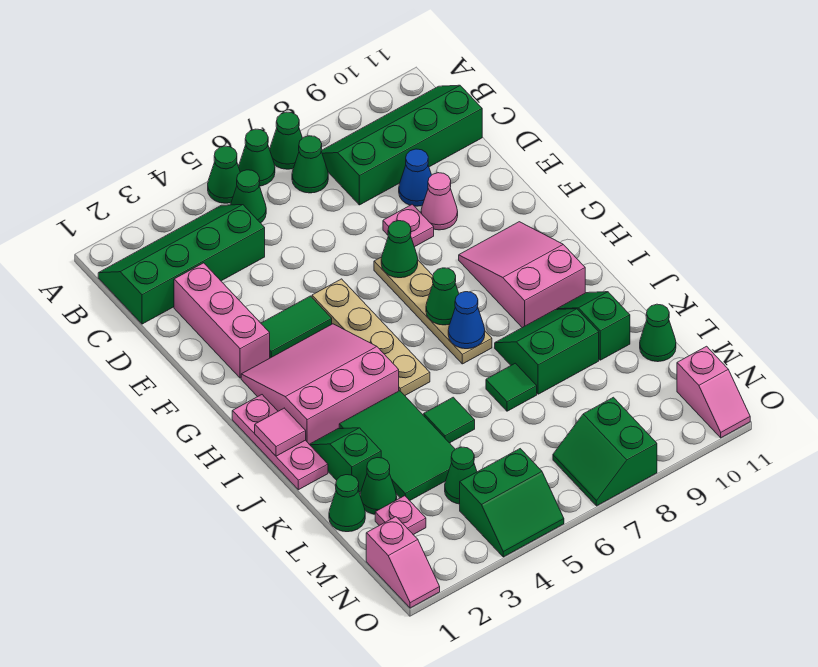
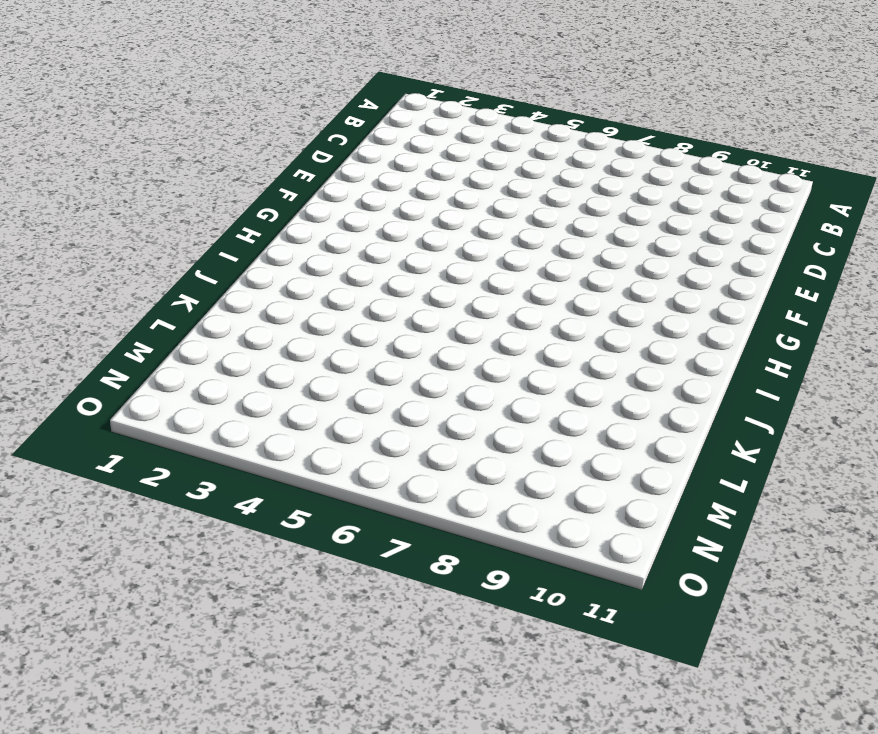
none -> green 1x1 cone [208,146,240,203]
none -> green 1x1 cone [239,129,275,186]
none -> green 1x1 cone [270,112,302,169]
none -> green 2x4 slope [98,205,265,324]

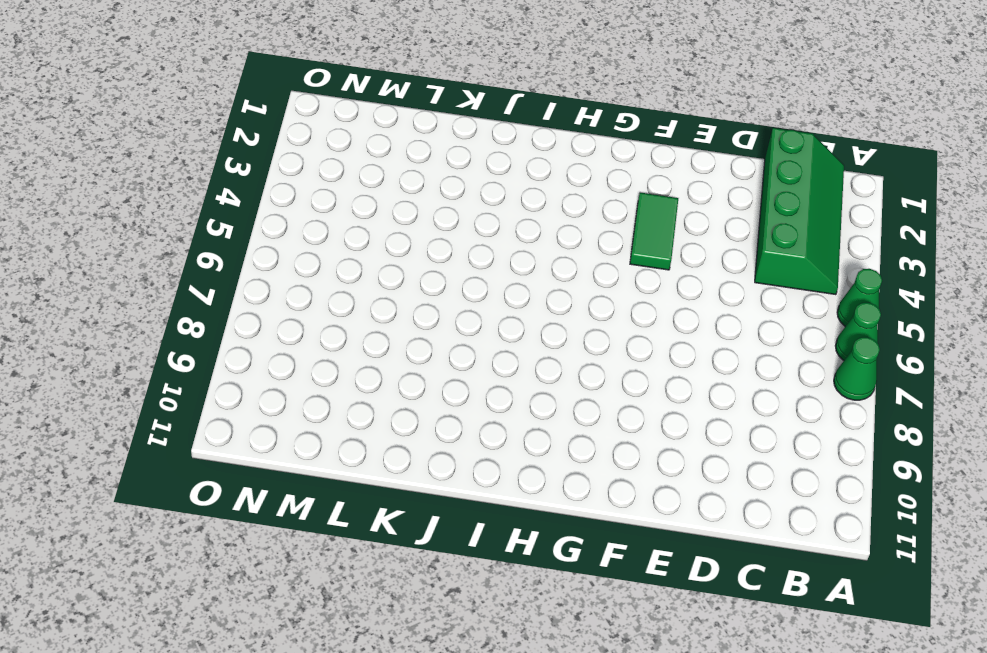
none -> green 1x1 cone [231,170,266,223]
none -> green 1x1 cone [292,136,328,193]
none -> green 2x4 slope [321,85,482,205]
none -> pink 1x3 brick [174,263,270,378]

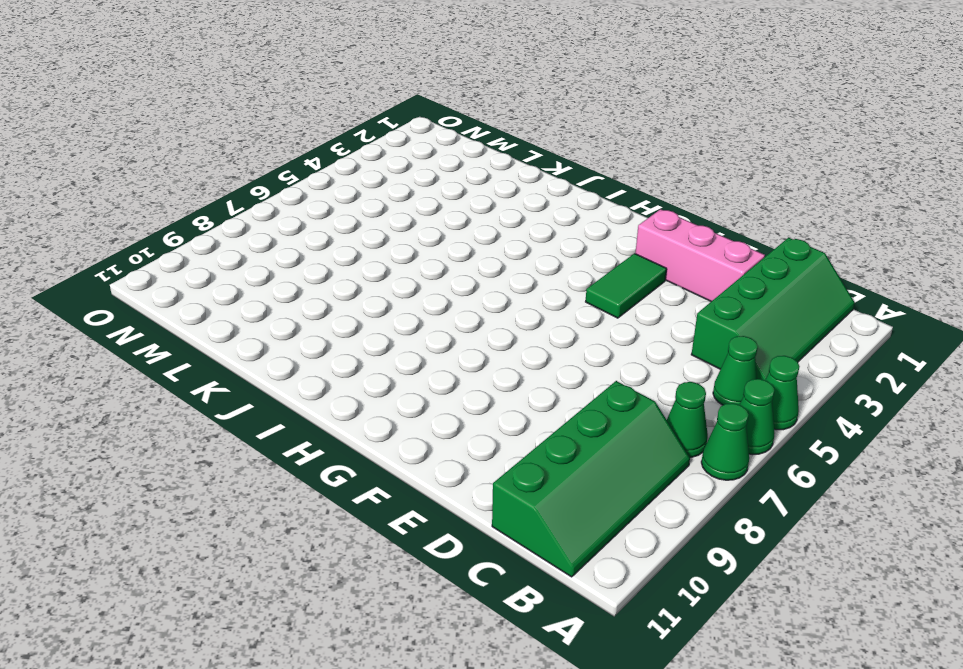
none -> blue 1x1 cone [399,149,431,206]
none -> pink 1x1 plate [383,204,434,247]
none -> pink 1x1 cone [421,173,458,230]
none -> tan 1x4 plate [312,279,430,395]

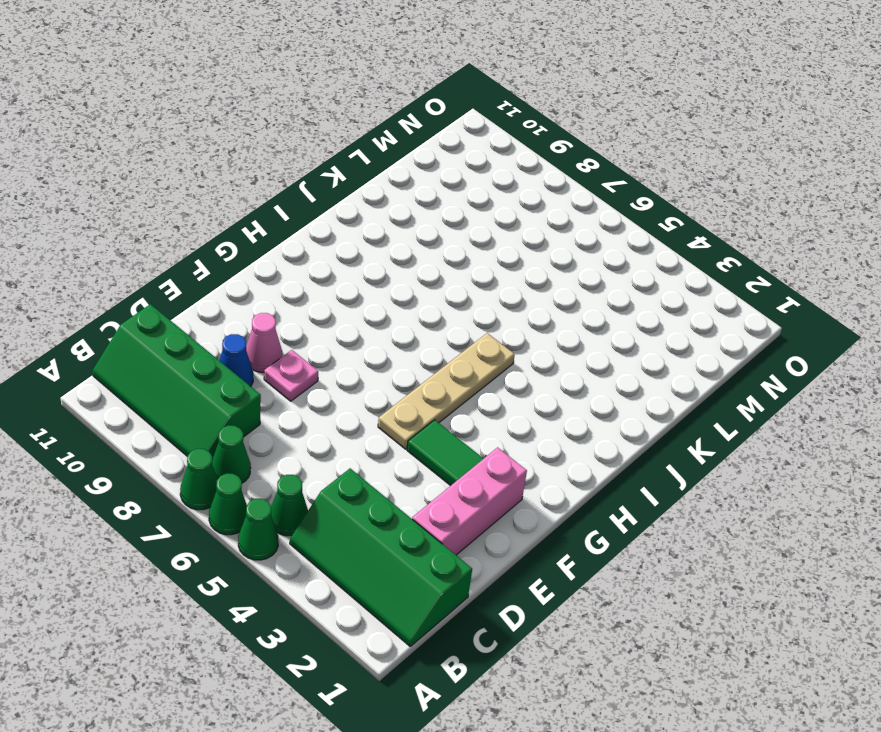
none -> tan 1x4 plate [374,257,492,364]
none -> pink 3x3 slope [241,324,399,444]
none -> pink 2x3 slope [459,222,585,328]
none -> pink 1x3 plate [232,395,328,490]

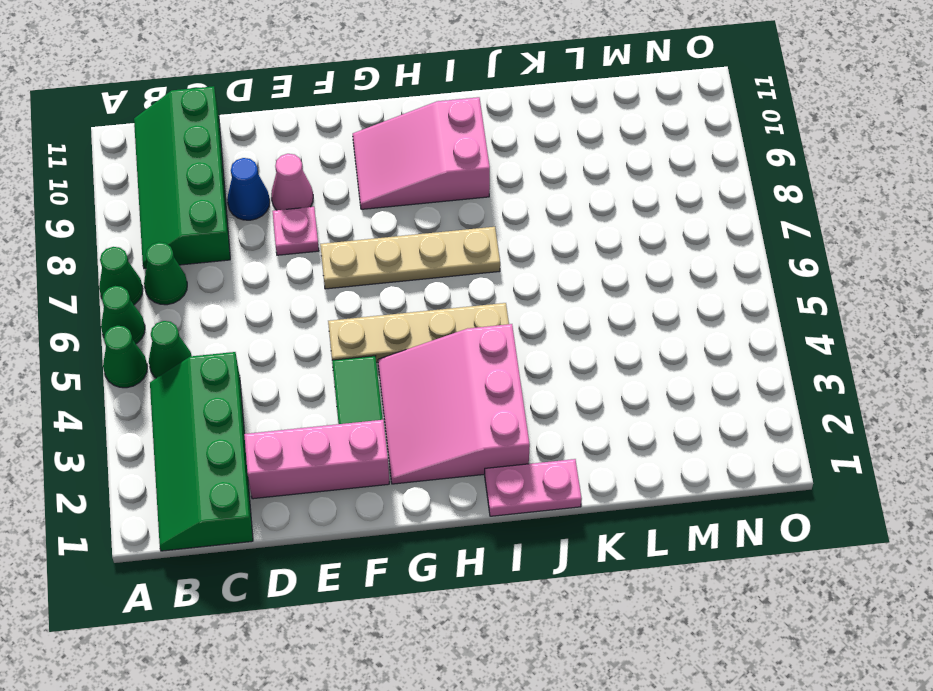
pink 1x2 plate [485,459,582,516] -> pink 1x3 plate [232,395,328,490]
none -> green 1x2 slope [309,428,381,492]
none -> green 2x3 tile [339,391,455,501]
none -> green 2x2 slope [495,309,599,394]
none -> green 1x2 slope [557,292,630,360]

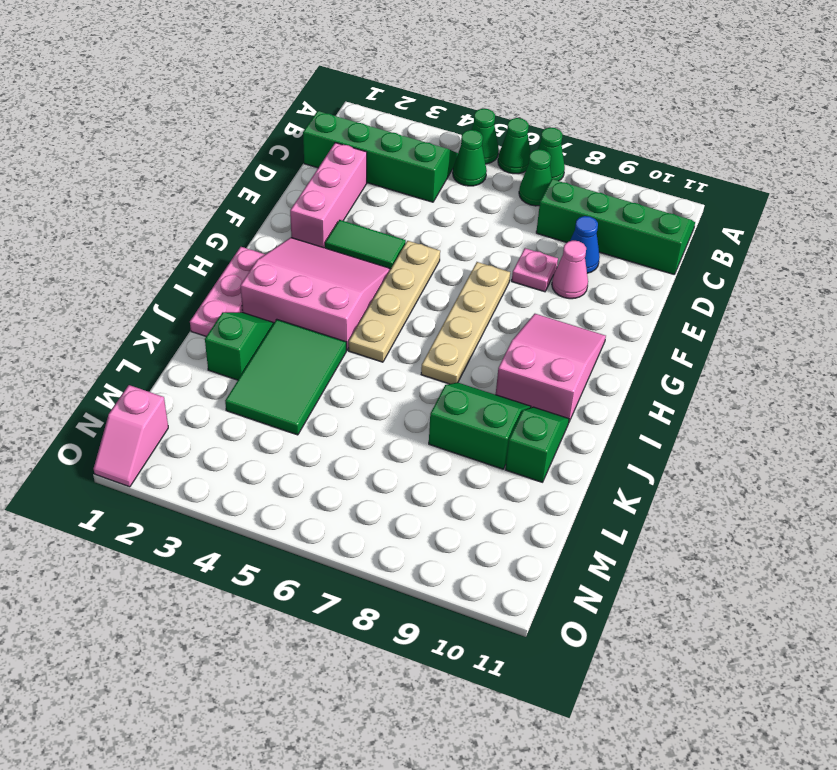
none -> green 1x1 tile [424,397,475,443]
none -> green 1x1 tile [486,363,537,411]
none -> green 1x1 cone [329,475,365,532]
none -> green 1x1 cone [360,458,397,514]

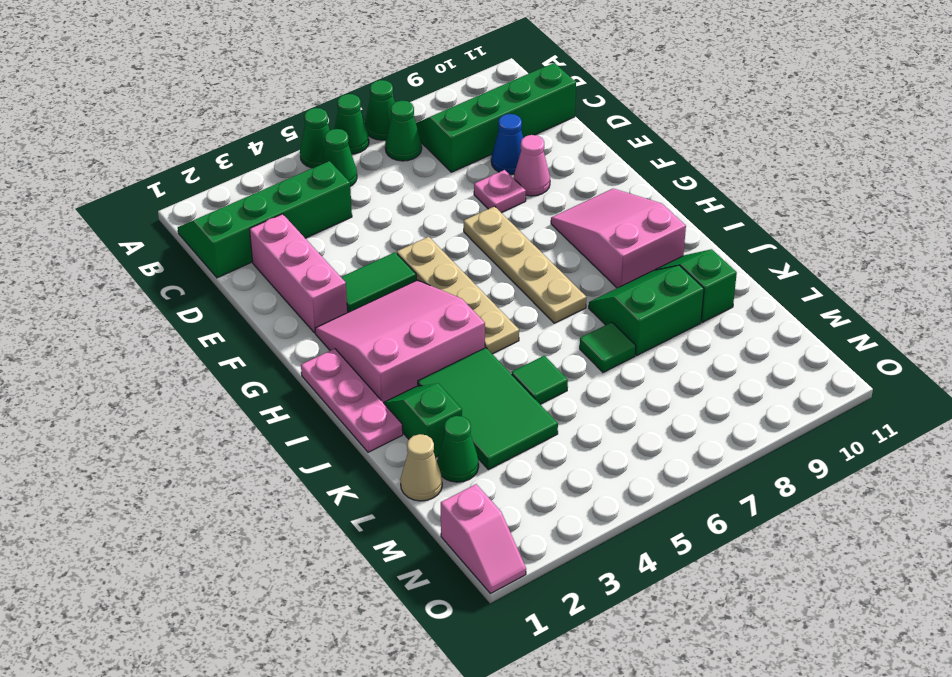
tan 1x1 cone [400,434,442,501] -> green 1x1 cone [329,475,365,532]
none -> green 1x1 cone [640,304,676,362]
none -> pink 1x1 plate [375,496,426,535]
none -> green 1x1 cone [445,447,477,504]
none -> green 2x2 slope [460,449,564,557]

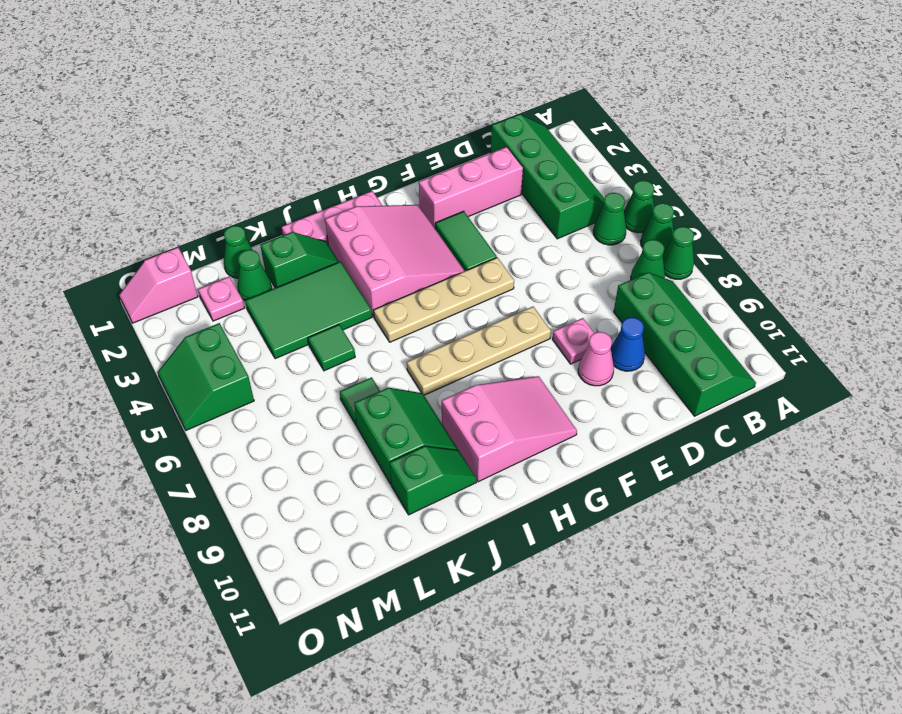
none -> green 1x1 cone [640,304,676,362]
none -> green 1x1 cone [445,447,477,504]
none -> green 2x2 slope [553,397,657,506]
none -> pink 1x2 slope [677,346,750,438]

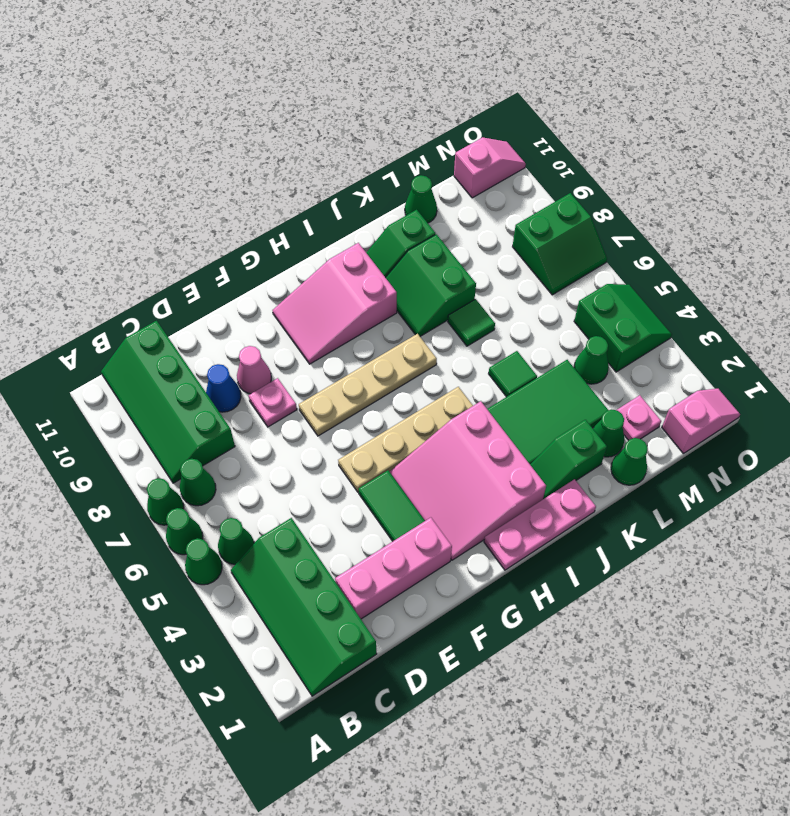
none -> green 1x1 cone [381,221,418,278]
none -> green 1x1 cone [426,268,459,325]
none -> pink 1x1 tile [255,408,306,456]
none -> blue 1x1 cone [448,292,485,349]

